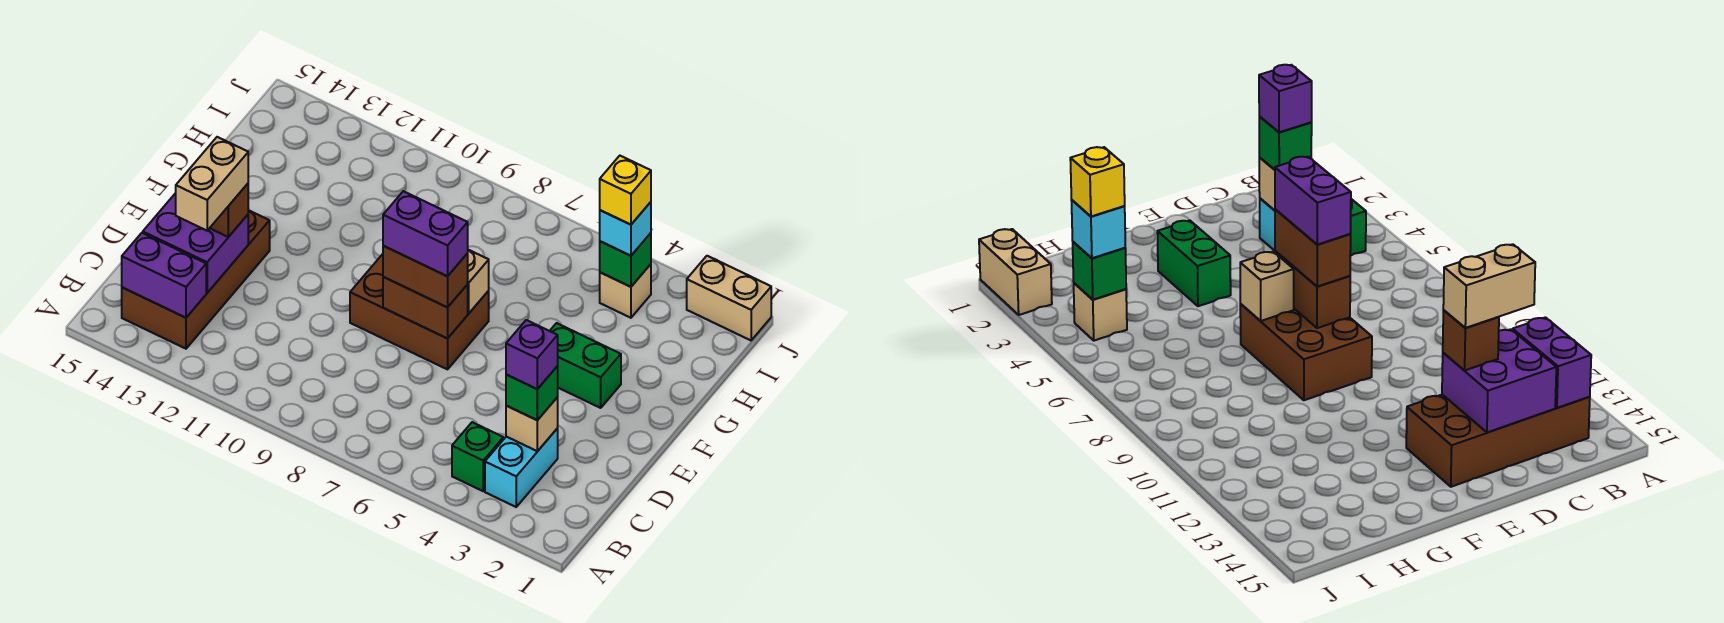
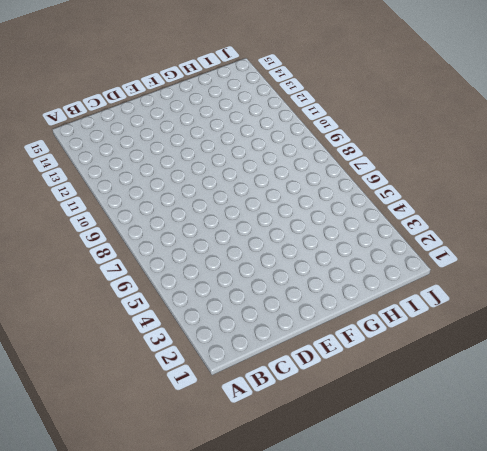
none -> cyan 1x2 brick [485,428,558,507]
none -> green 1x1 brick [452,422,503,491]
none -> brown 2x4 brick [122,210,270,349]

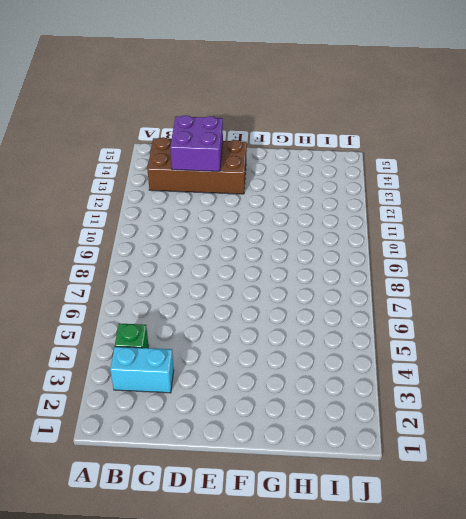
none -> brown 2x3 brick [350,254,489,369]
none -> green 1x2 brick [550,323,621,408]
none -> tan 1x1 brick [600,264,651,318]

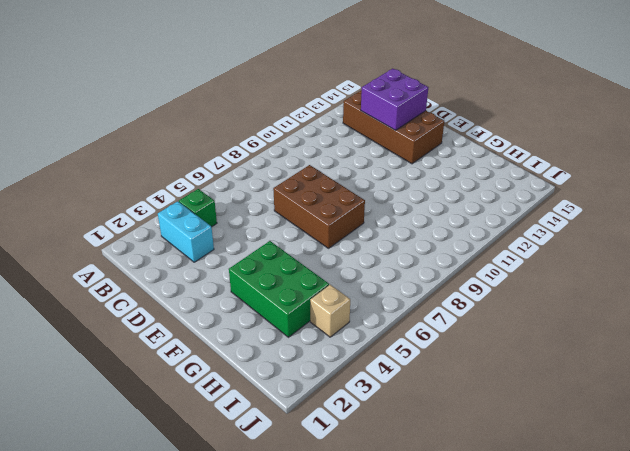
brown 2x3 brick [273,165,365,248] -> brown 2x3 brick turned to [350,254,489,369]
green 2x3 brick [229,241,329,337] -> green 1x2 brick [550,323,621,408]
none -> tan 1x2 brick [687,256,771,340]
none -> purple 1x2 brick [122,233,206,318]
none -> tan 1x1 brick [506,397,558,451]

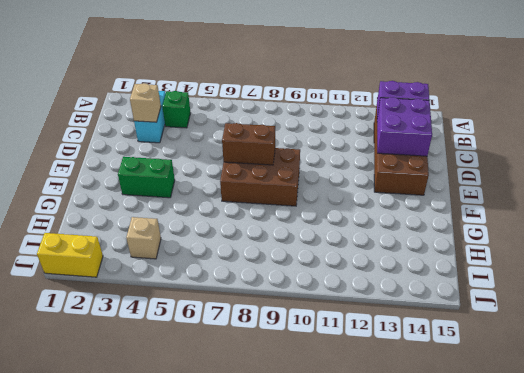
yellow 1x2 brick [37,233,103,277] -> tan 1x2 brick [687,256,771,340]
none -> tan 1x1 brick [468,250,489,314]
none -> green 1x1 brick [600,233,651,287]
none -> green 1x1 brick [506,366,558,420]

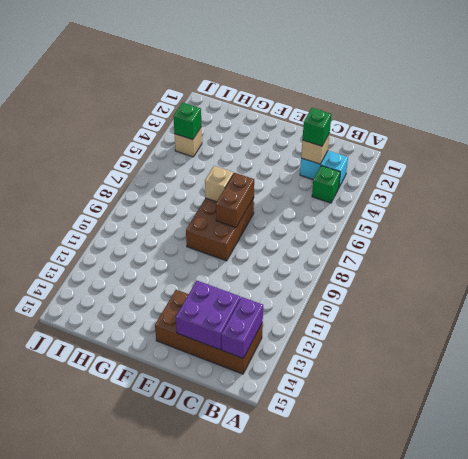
none -> green 1x2 brick [550,323,621,408]
none -> tan 1x2 brick [687,256,771,340]
none -> brown 1x1 brick [210,184,248,237]

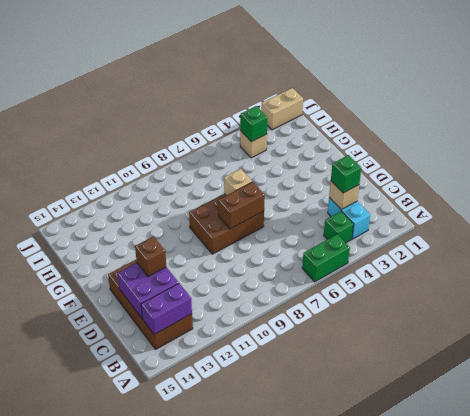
green 1x2 brick [302,234,350,282] -> green 1x2 brick moved to [550,323,621,408]
none -> brown 1x2 brick [383,246,468,307]
none -> cyan 1x1 brick [600,202,651,256]
none -> purple 1x1 brick [506,320,558,389]

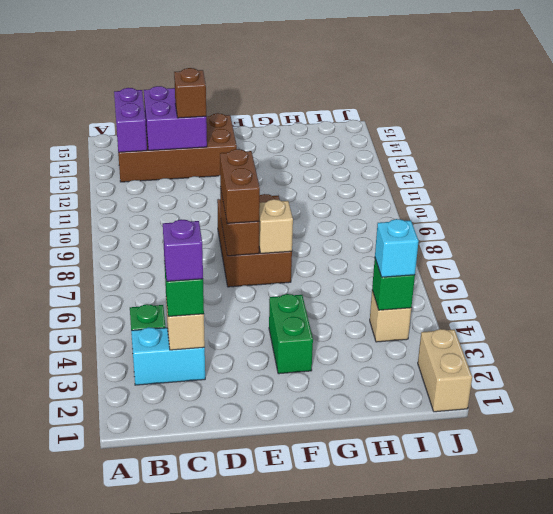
none -> tan 1x2 brick [176,137,248,231]
none -> purple 1x2 brick [383,191,468,276]
none -> yellow 1x1 brick [600,156,651,225]

